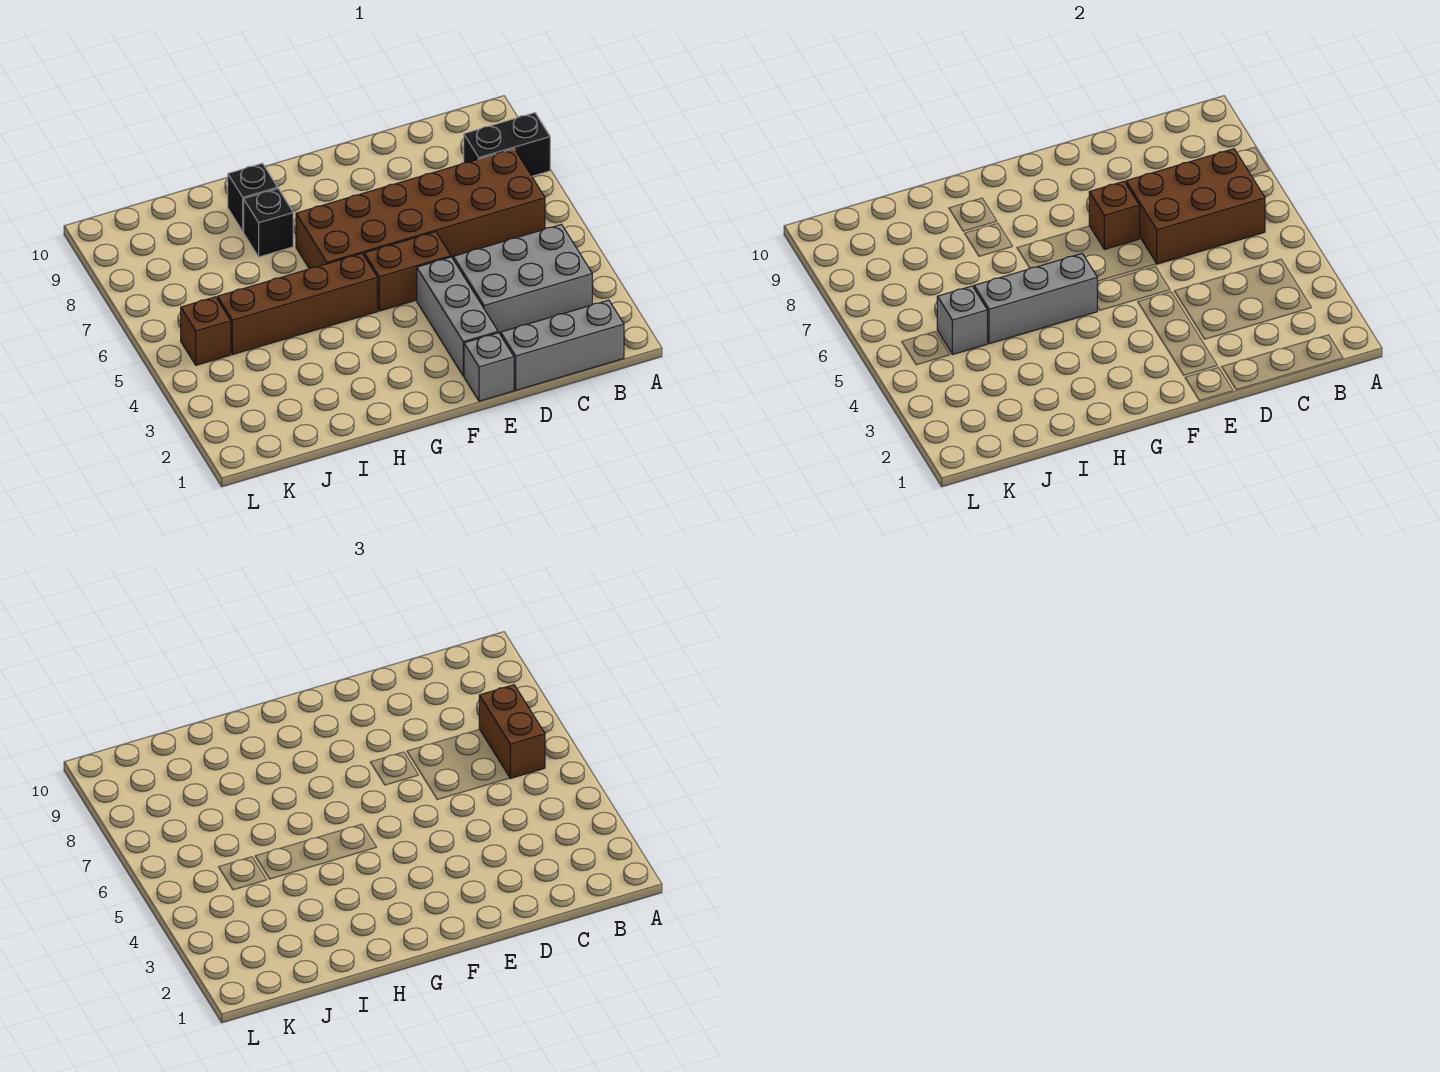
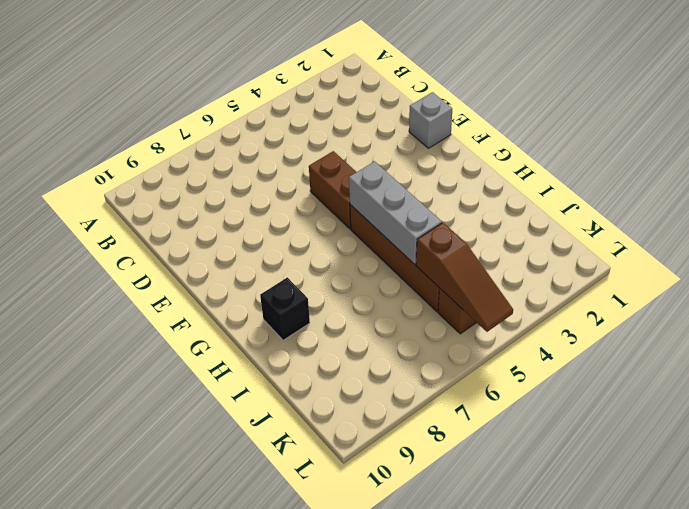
brown 1x3 slope [416,223,513,332] -> grey 1x1 brick [937,286,987,355]
none -> black 1x2 brick [464,113,550,176]
none -> grey 1x3 brick [501,300,624,390]
none -> grey 2x3 brick [453,224,592,335]

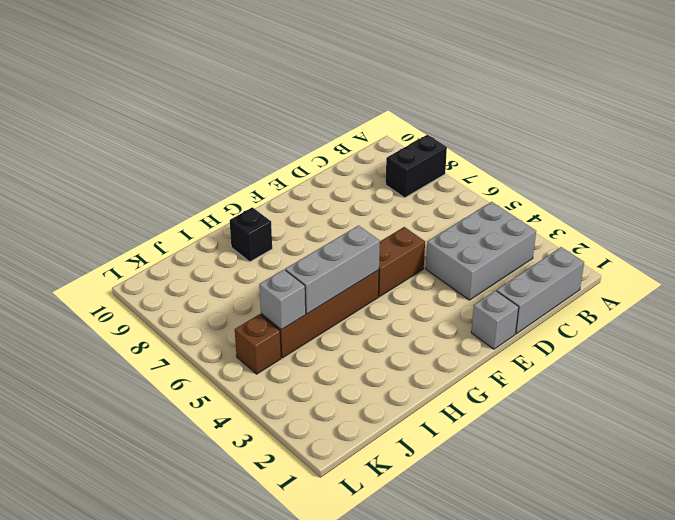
none -> brown 2x6 brick [296,149,545,269]
none -> grey 1x3 brick [417,257,498,376]
none -> black 1x1 brick [244,189,293,257]

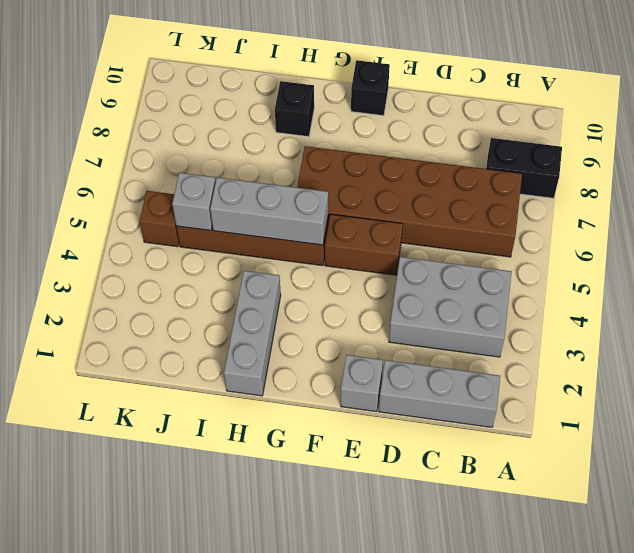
black 1x1 brick [351,60,390,116] -> black 1x1 brick moved to [244,189,293,257]
grey 1x3 brick [224,271,281,396] -> grey 1x3 brick moved to [417,257,498,376]
none -> brown 2x3 brick [1126,149,1265,264]
none -> brown 1x1 brick [1089,181,1139,249]
none -> brown 1x2 brick [479,685,545,778]

